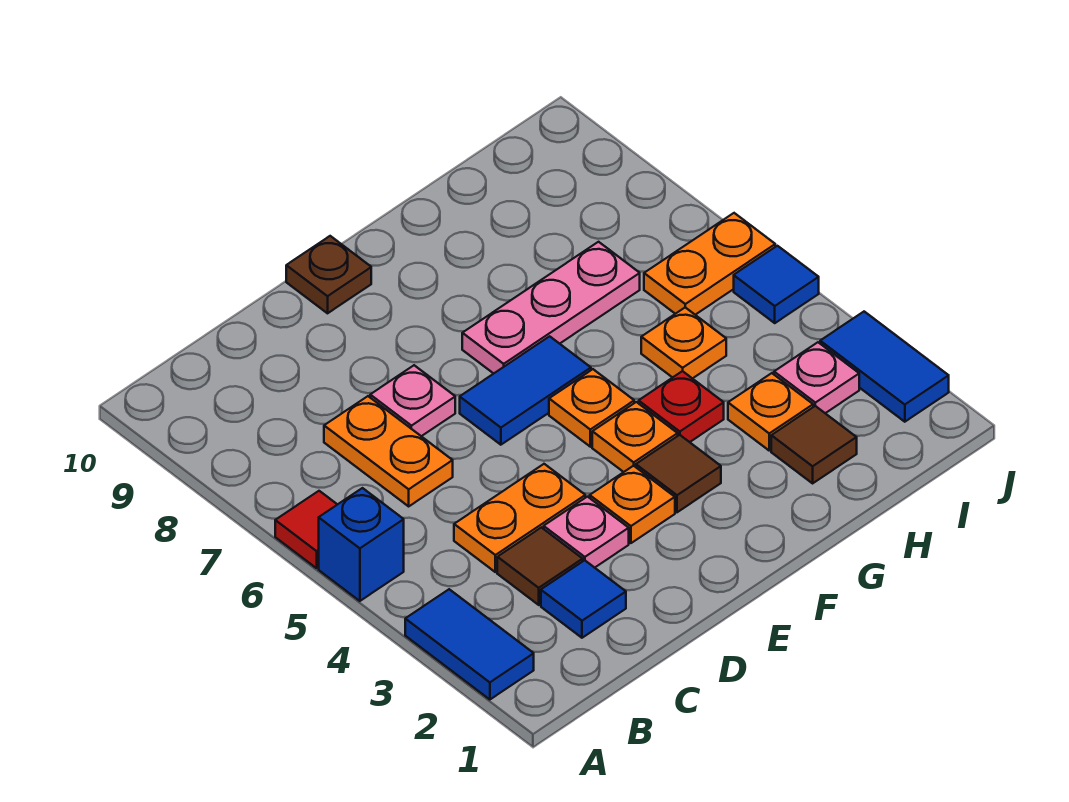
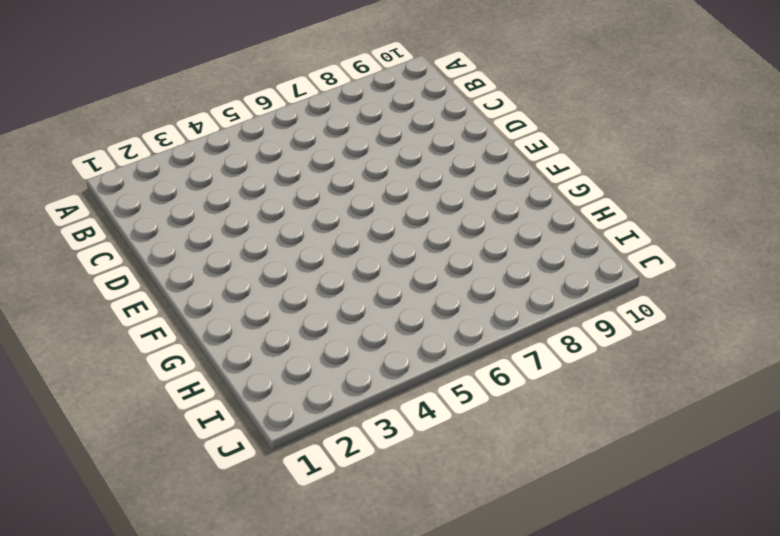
none -> blue 1x2 tile [405,589,534,700]
none -> blue 1x1 brick [319,488,404,601]
none -> red 1x1 tile [275,491,337,568]

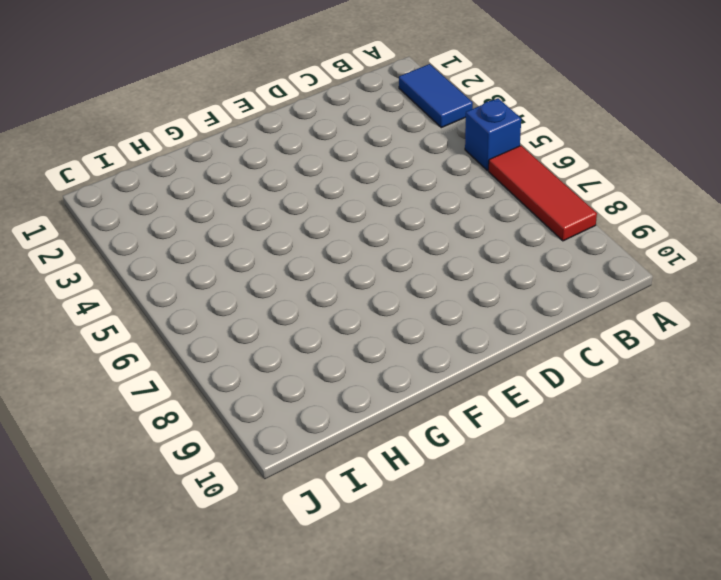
red 1x3 tile [489,146,597,241] -> red 1x1 tile [275,491,337,568]
none -> blue 1x1 tile [541,560,626,638]
none -> brown 1x1 tile [497,527,583,605]
none -> orange 1x2 plate [454,464,585,572]

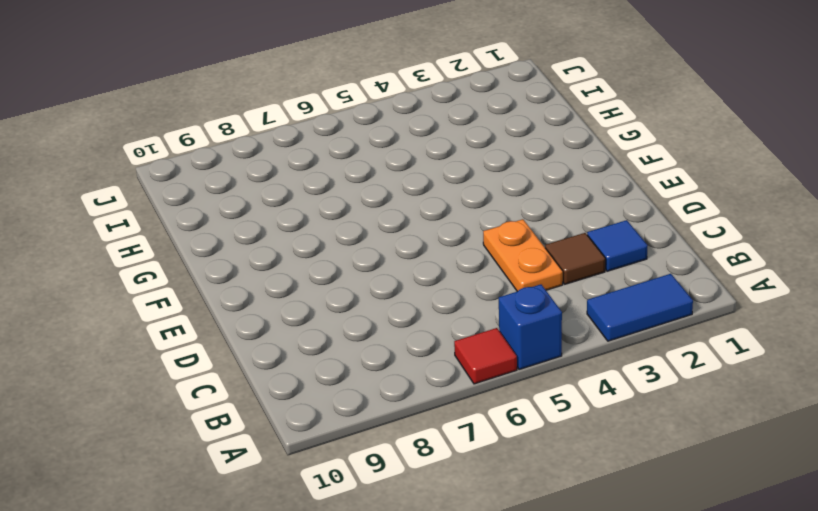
none -> orange 1x2 plate [324,396,453,506]
none -> pink 1x1 plate [544,497,629,568]
none -> pink 1x1 plate [370,365,455,436]

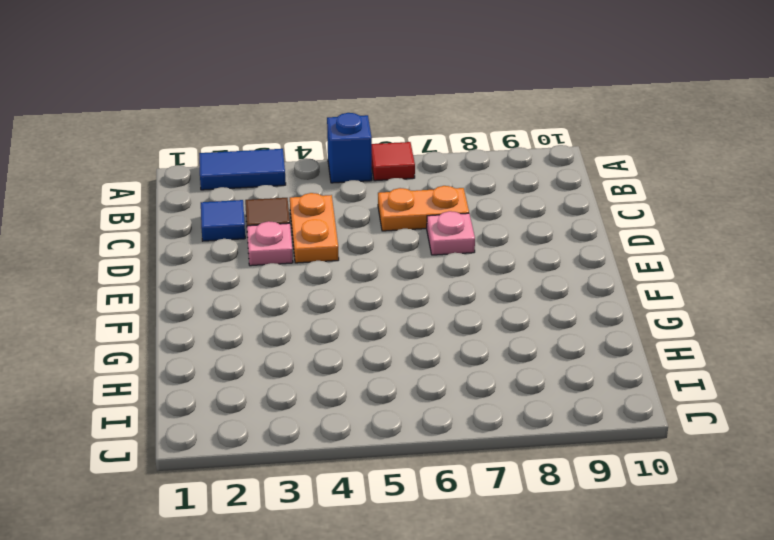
none -> orange 1x1 plate [590,466,675,543]
none -> blue 1x2 tile [460,336,591,445]
none -> brown 1x1 plate [286,236,371,313]

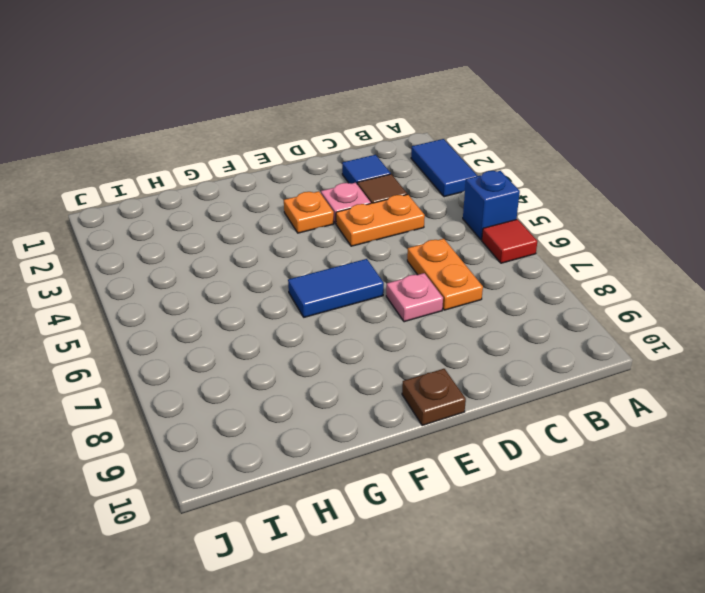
none -> brown 1x1 tile [636,435,721,512]
none -> orange 1x1 plate [592,402,678,472]
none -> orange 1x1 plate [549,369,634,447]

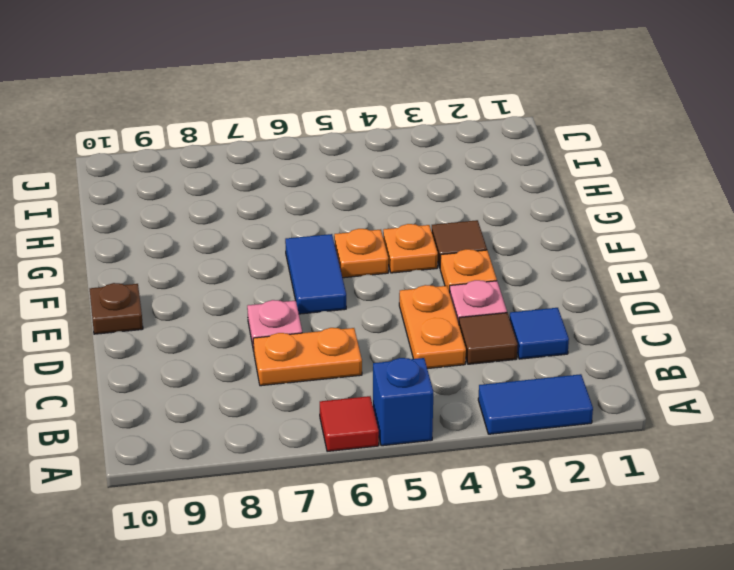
none -> pink 1x3 plate [462,242,640,374]
none -> red 1x1 plate [639,371,724,442]
none -> brown 1x1 tile [771,406,857,483]

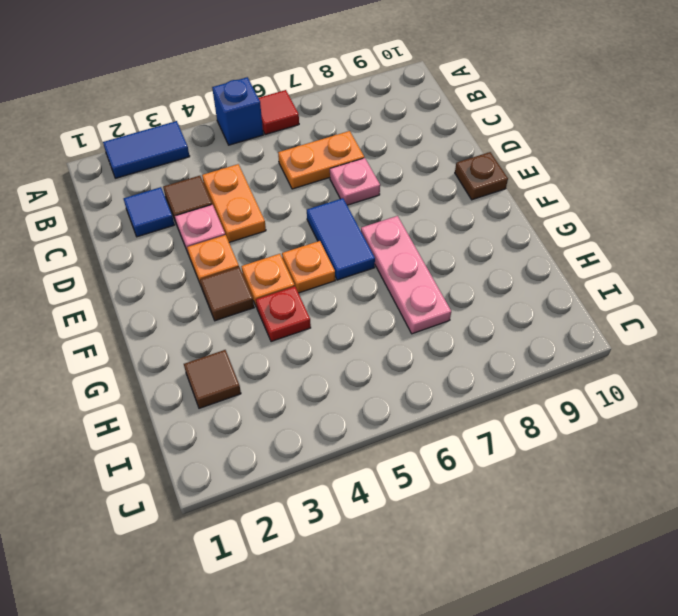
none -> orange 1x1 plate [728,373,813,450]
none -> orange 1x1 plate [641,307,726,379]
none -> pink 1x1 plate [774,342,859,413]

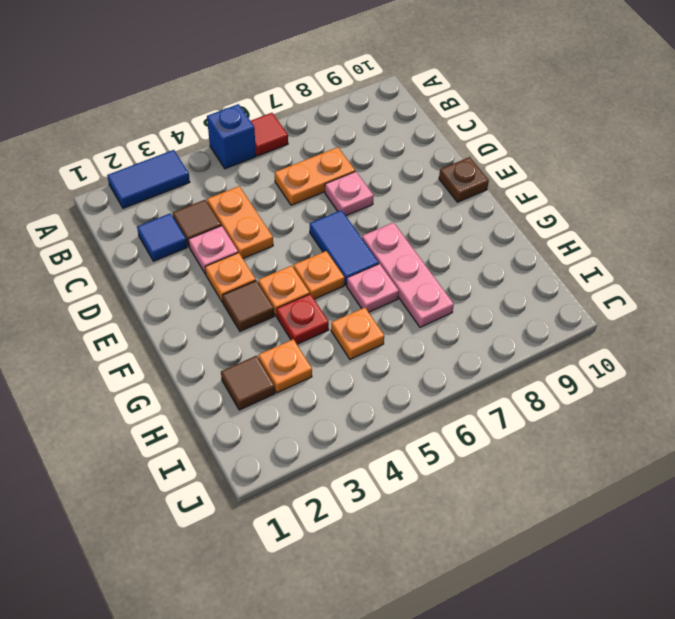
pink 1x1 plate [347,264,399,312] -> pink 1x1 plate moved to [774,342,859,413]
none -> orange 1x2 plate [644,213,775,315]
none -> blue 1x2 tile [820,312,949,422]
none -> blue 1x1 tile [734,246,819,323]

